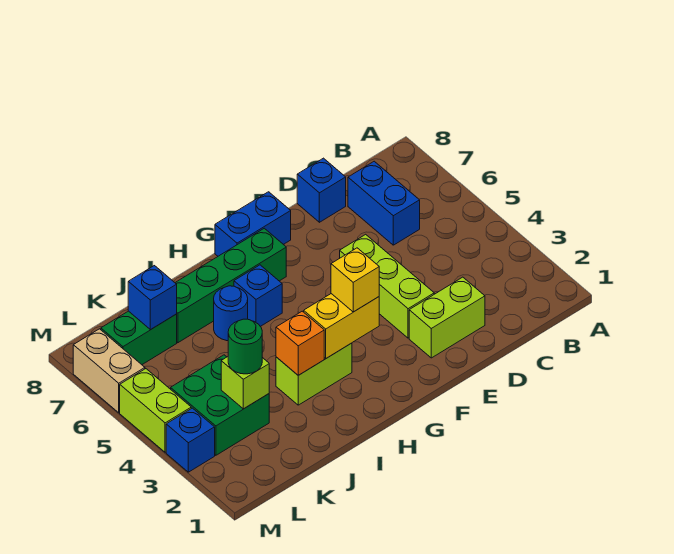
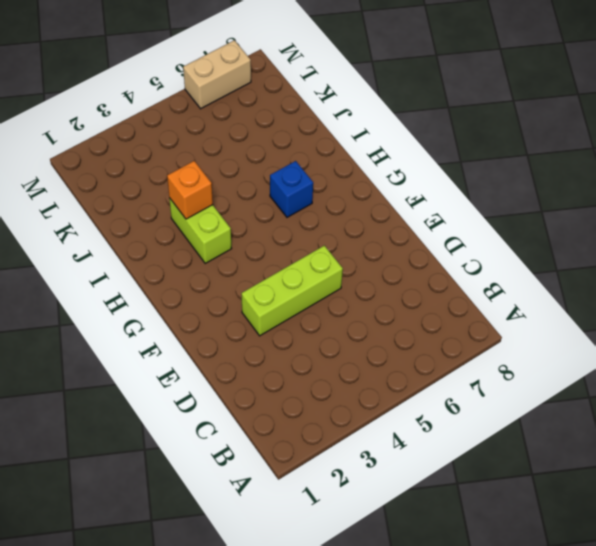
none -> blue 1x2 brick [348,161,420,245]
none -> lime 1x2 brick [409,277,485,358]
none -> blue 1x1 brick [297,158,346,222]

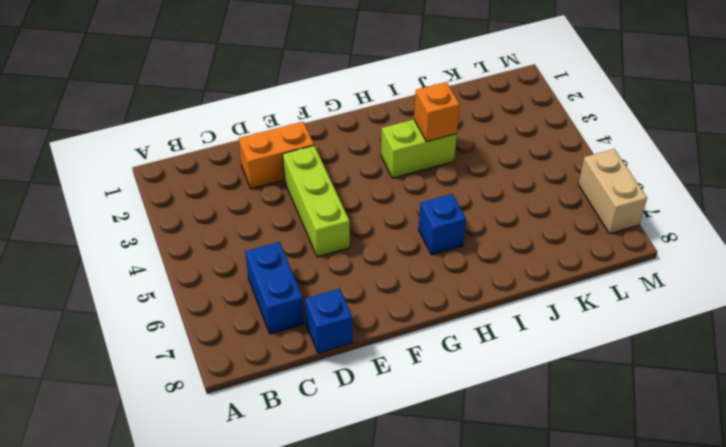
orange 1x2 brick [239,122,314,189] -> lime 1x2 brick [409,277,485,358]
none -> blue 1x2 brick [215,192,291,256]
none -> green 1x4 brick [175,228,286,343]
none -> blue 1x1 round brick [214,286,248,341]

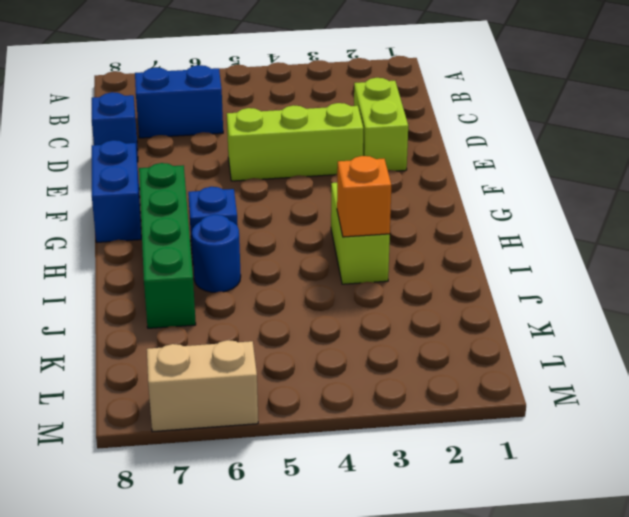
none -> green 2x2 brick [171,355,269,455]
none -> green 1x2 brick [101,311,177,365]
none -> blue 1x1 brick [166,408,215,472]

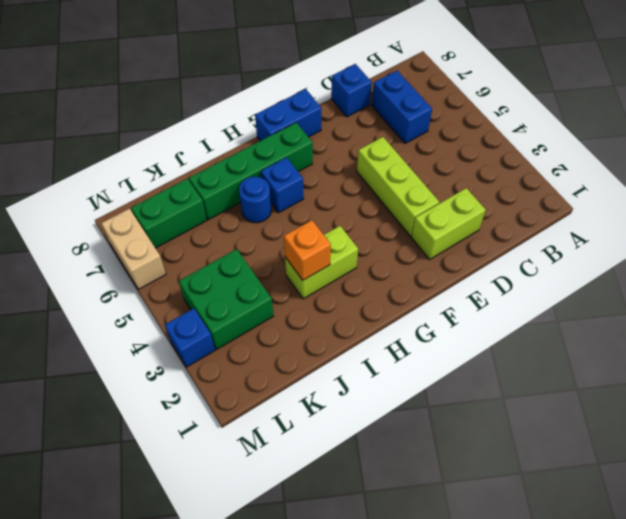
none -> lime 1x2 brick [120,369,191,452]
none -> yellow 1x2 brick [304,294,379,358]
none -> lime 1x1 brick [221,357,269,409]

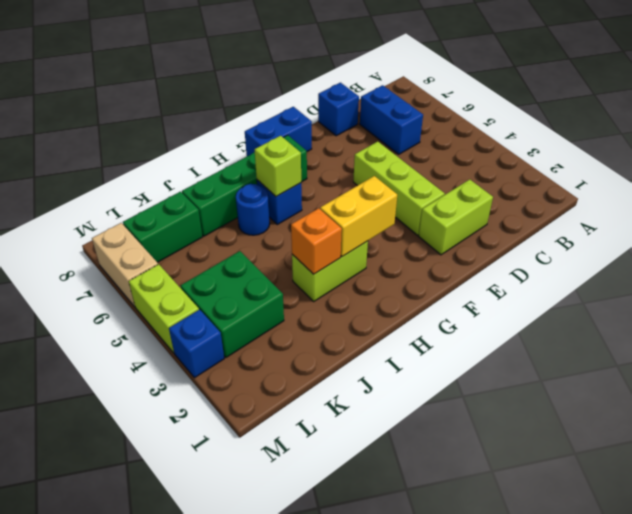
lime 1x1 brick [255,136,301,197] -> lime 1x1 brick moved to [221,357,269,409]
none -> blue 1x1 brick [128,266,177,330]
none -> yellow 1x1 brick [331,248,379,312]
none -> green 1x1 round brick [228,319,262,374]

